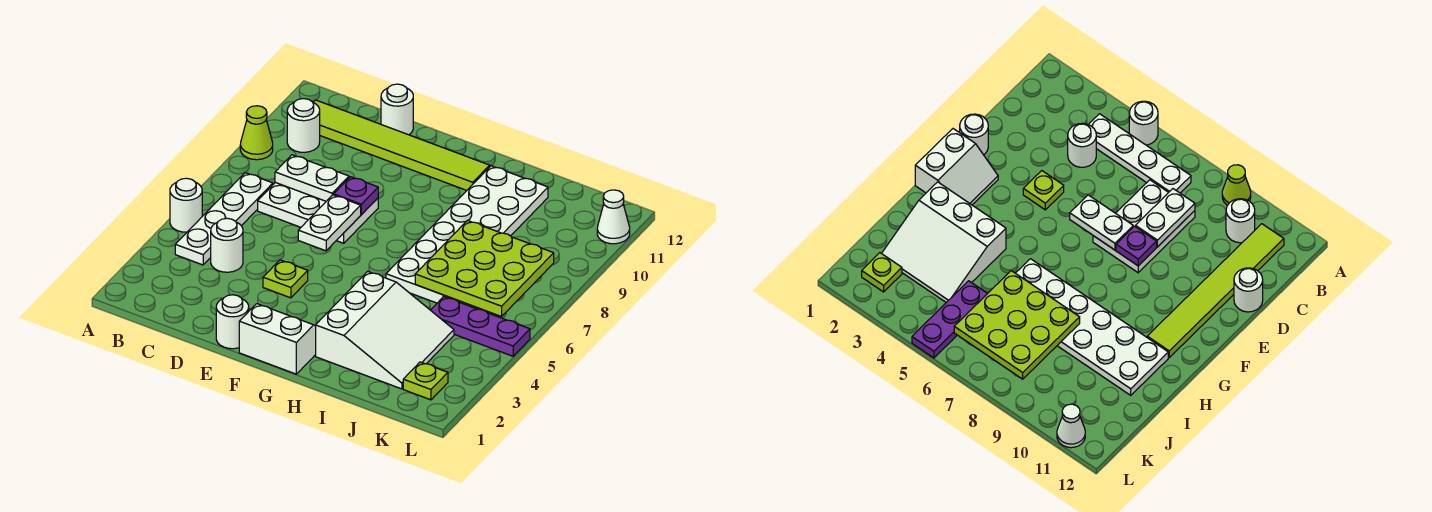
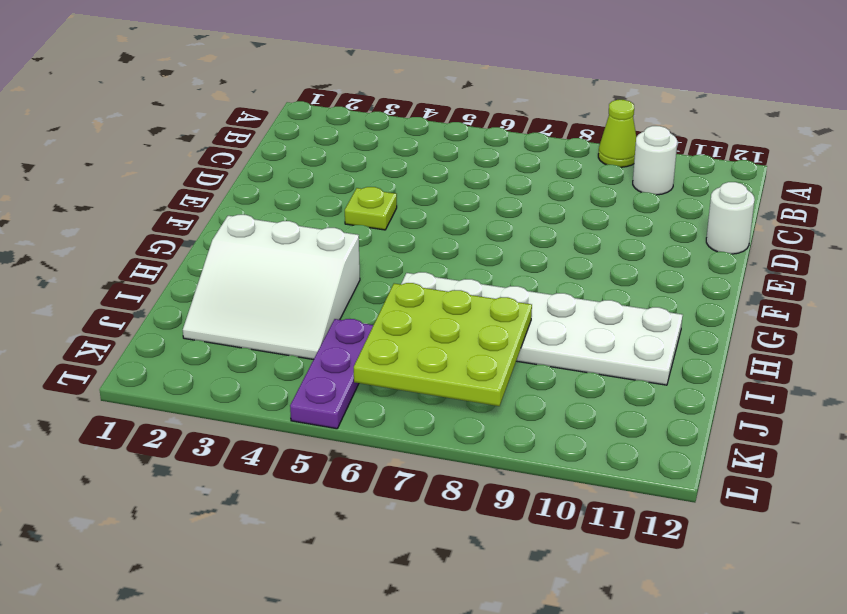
none -> white 1x1 round brick [170,178,202,232]
none -> white 1x4 plate [175,173,273,265]
none -> lime 1x6 tile [313,100,490,190]

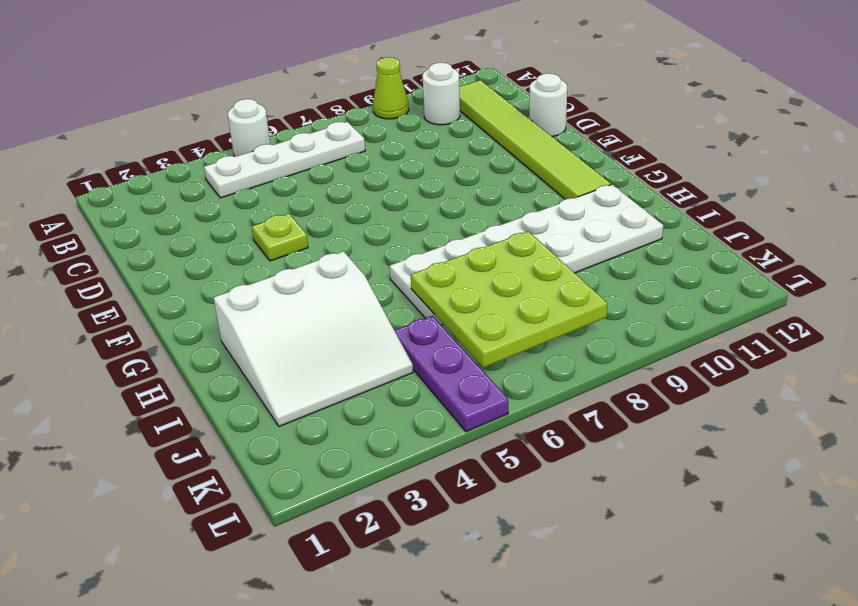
none -> white 1x1 round brick [211,218,243,272]
none -> white 2x3 plate [258,182,378,243]
none -> white 1x1 round brick [216,295,249,349]

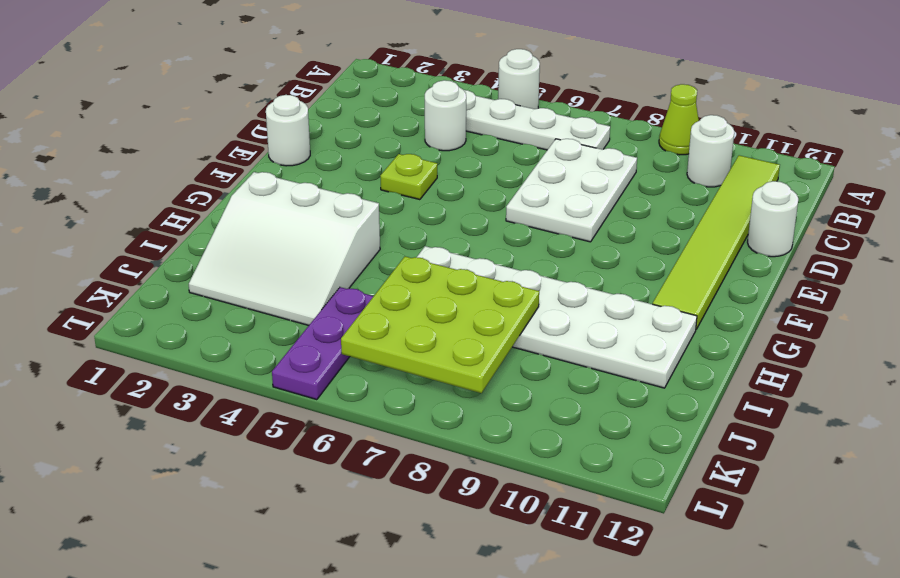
none -> white 2x2 slope [239,304,316,374]
none -> lime 1x1 plate [403,362,448,400]
none -> white 1x1 cone [597,190,630,244]

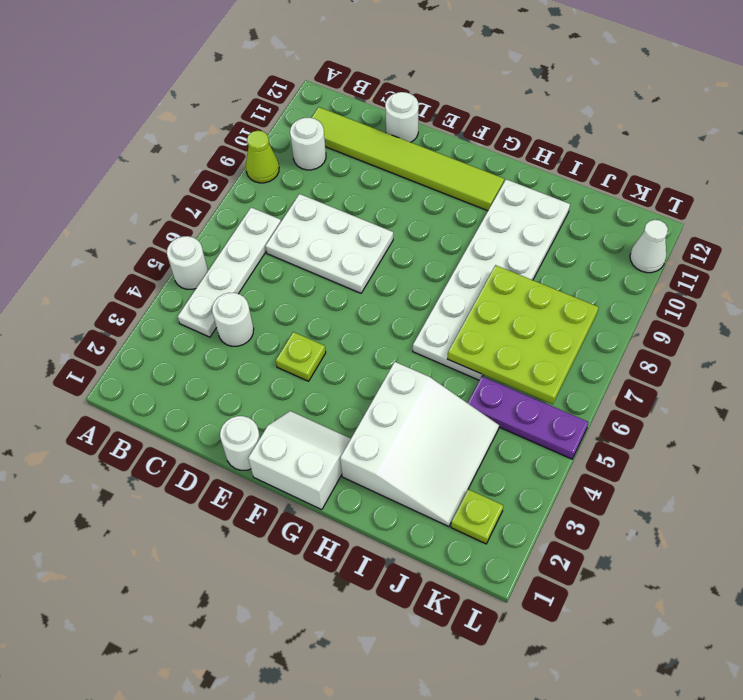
none -> white 1x2 plate [275,155,349,201]
none -> white 1x2 plate [298,195,361,251]
none -> purple 1x1 plate [334,177,378,215]

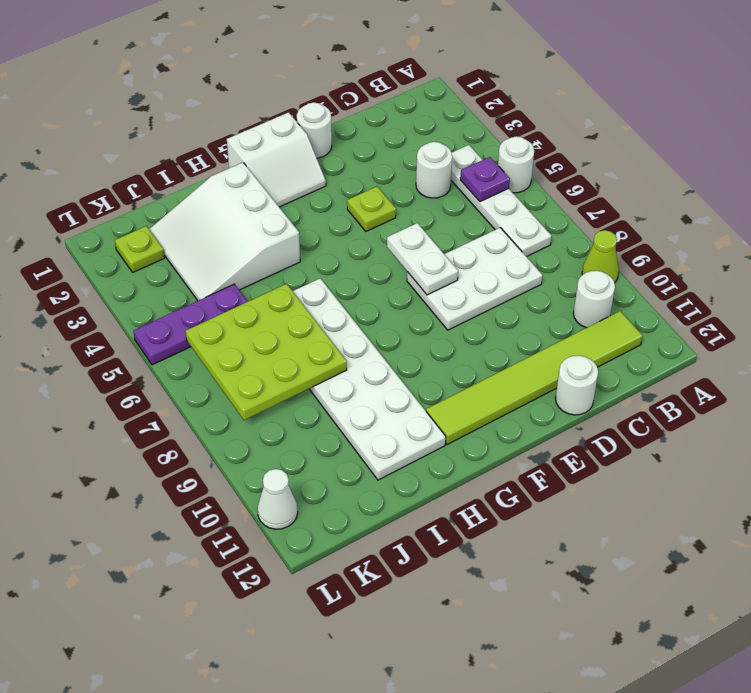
purple 1x1 plate [460,157,510,202] -> purple 1x1 plate moved to [334,177,378,215]
none -> white 1x2 plate [275,155,349,201]

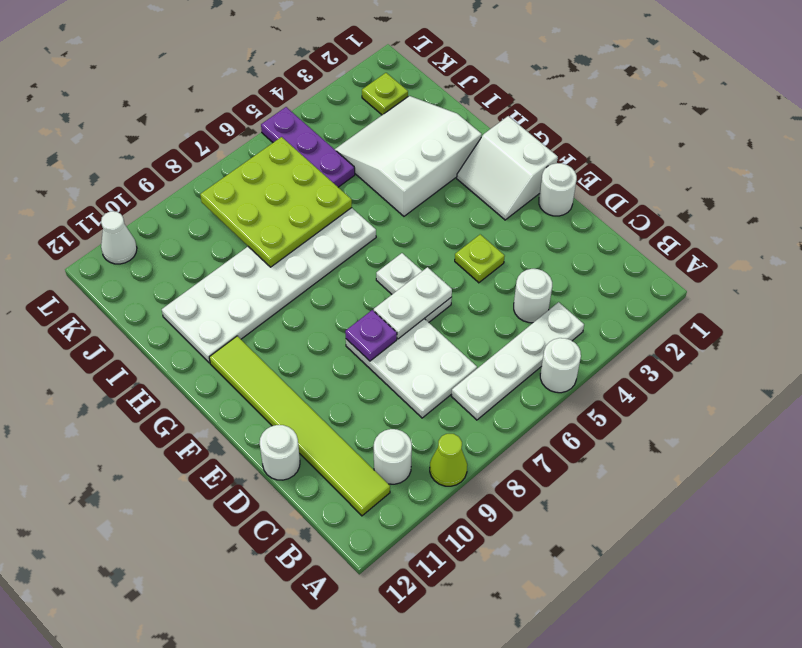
white 1x2 plate [376,253,452,322] -> white 1x2 plate moved to [275,155,349,201]

